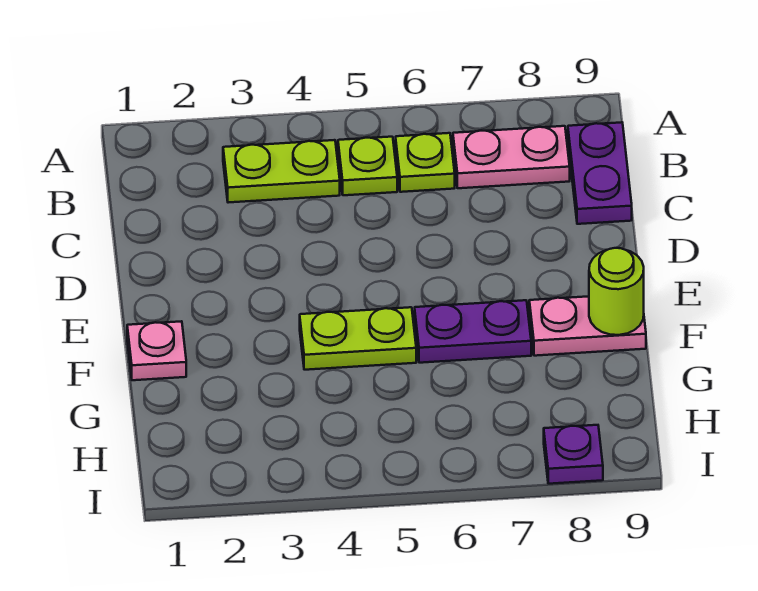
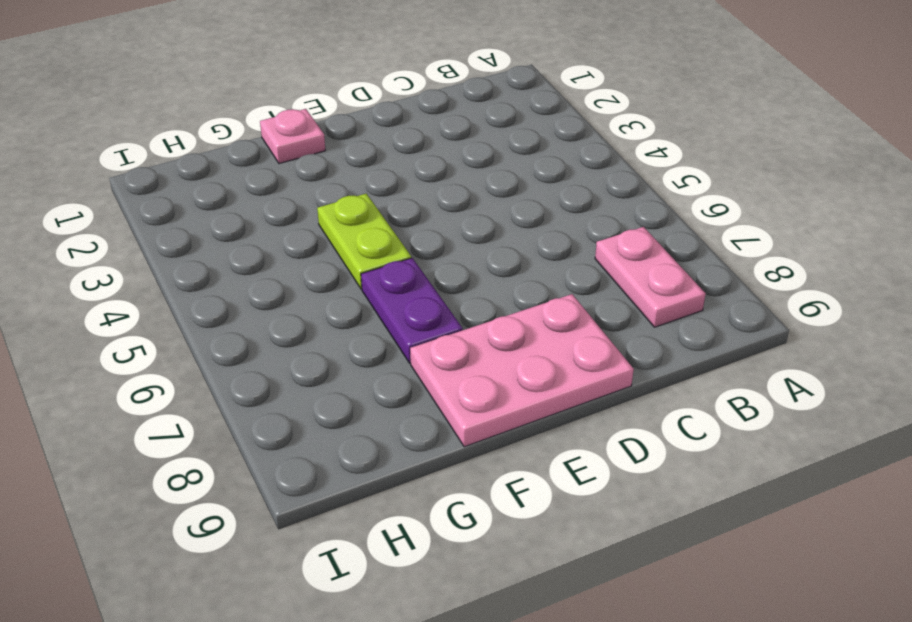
pink 2x3 plate [410,294,634,447] -> pink 1x2 plate [529,296,646,356]
none -> lime 1x2 plate [223,140,340,203]
none -> lime 1x1 plate [338,137,397,195]

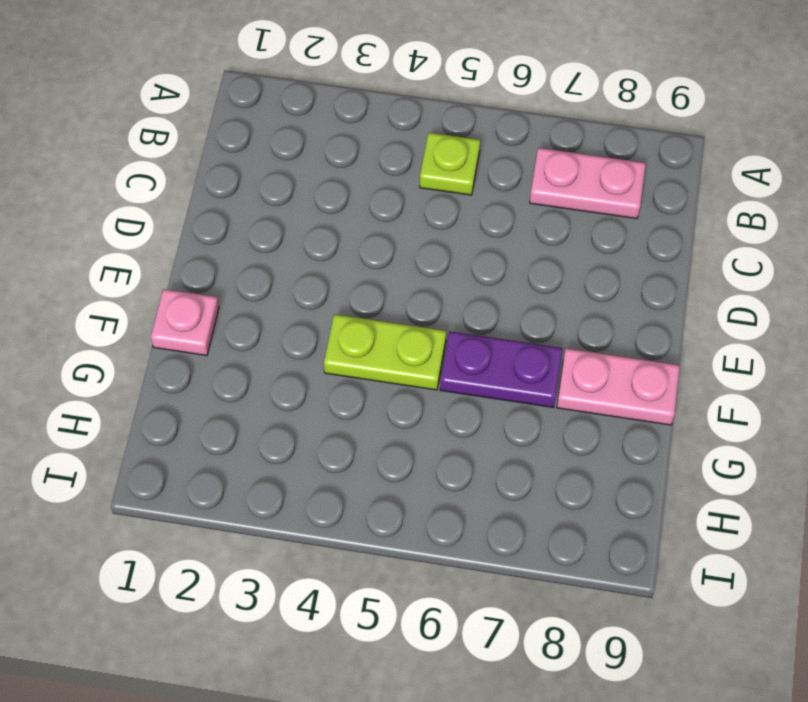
none -> lime 1x2 plate [223,140,340,203]
none -> lime 1x1 plate [396,133,455,192]

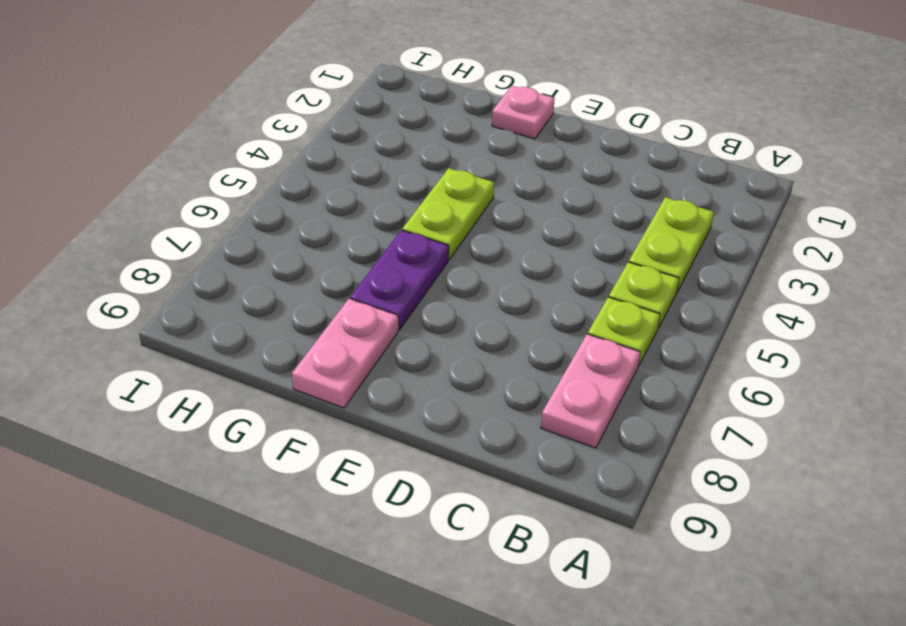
none -> purple 1x2 plate [568,122,632,224]
none -> purple 1x1 plate [544,425,603,484]

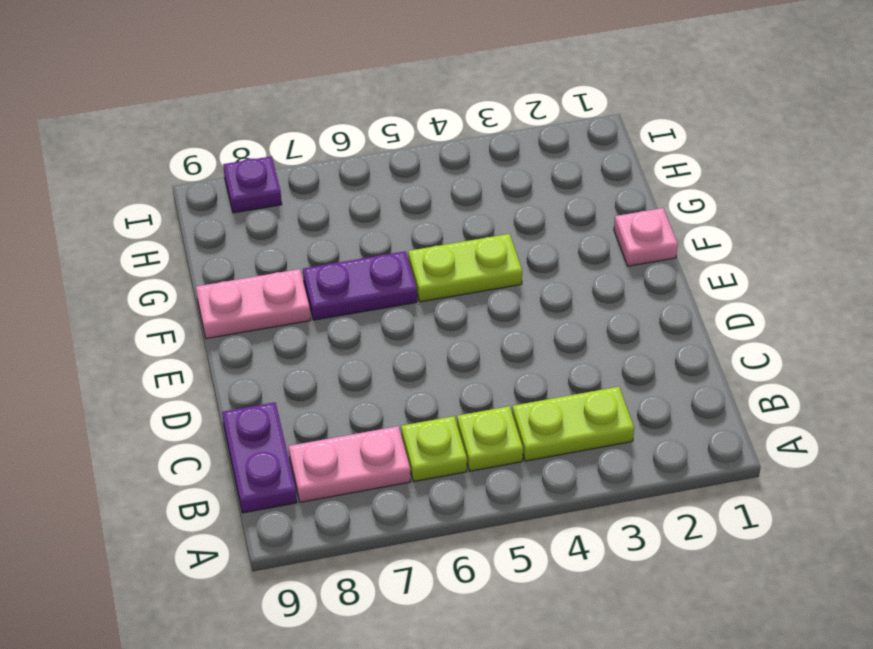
none -> lime 1x1 round brick [589,248,644,335]

